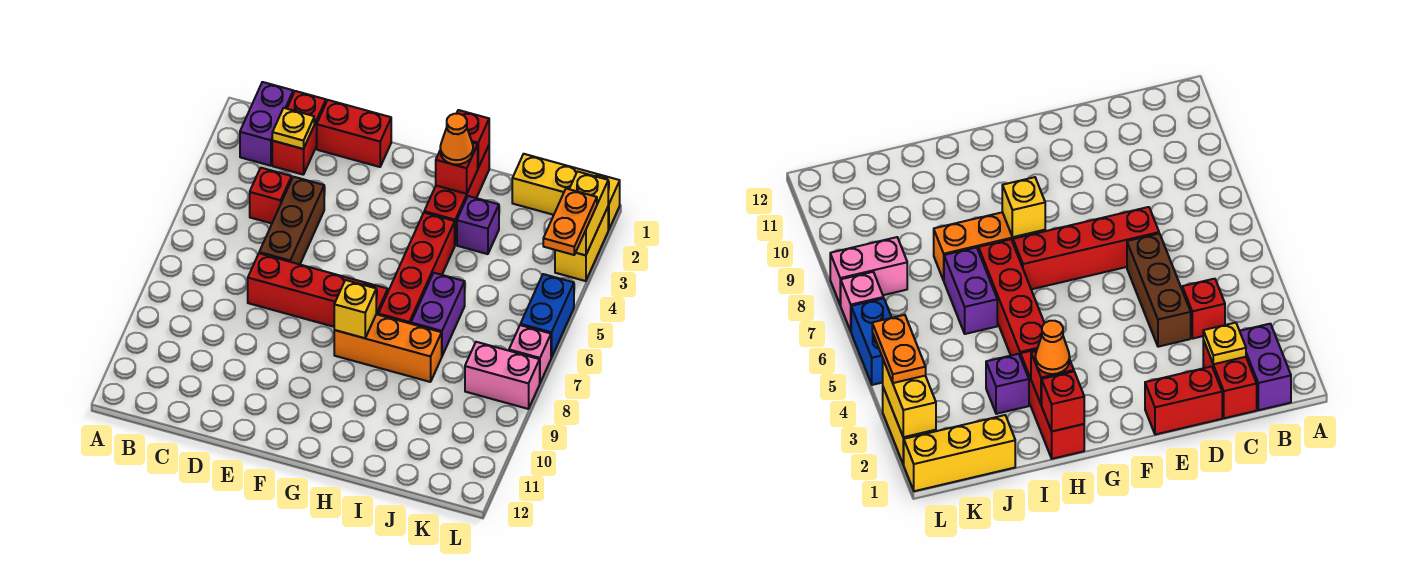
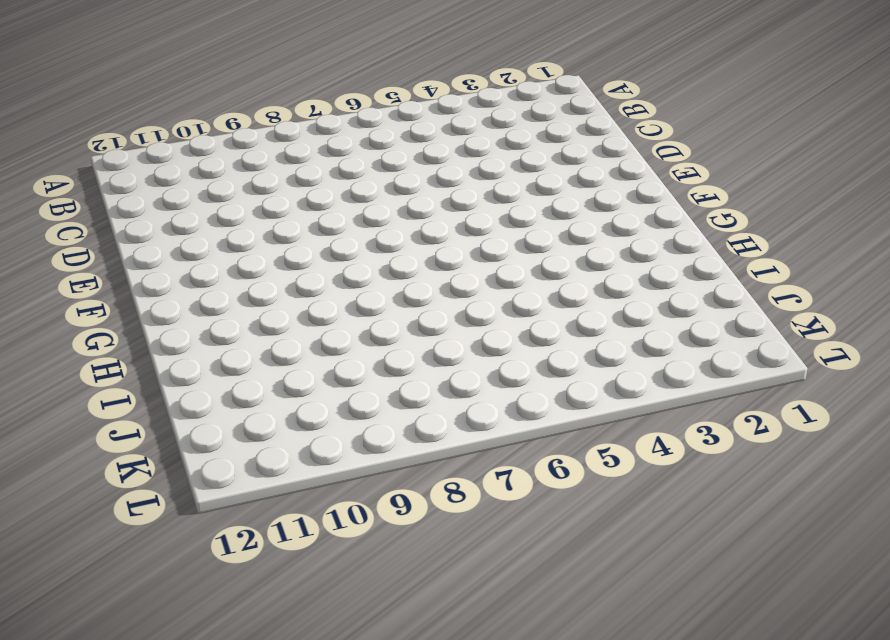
none -> purple 1x2 brick [240,82,293,166]
none -> red 1x2 brick [272,91,326,175]
none -> red 1x1 brick [250,168,292,223]

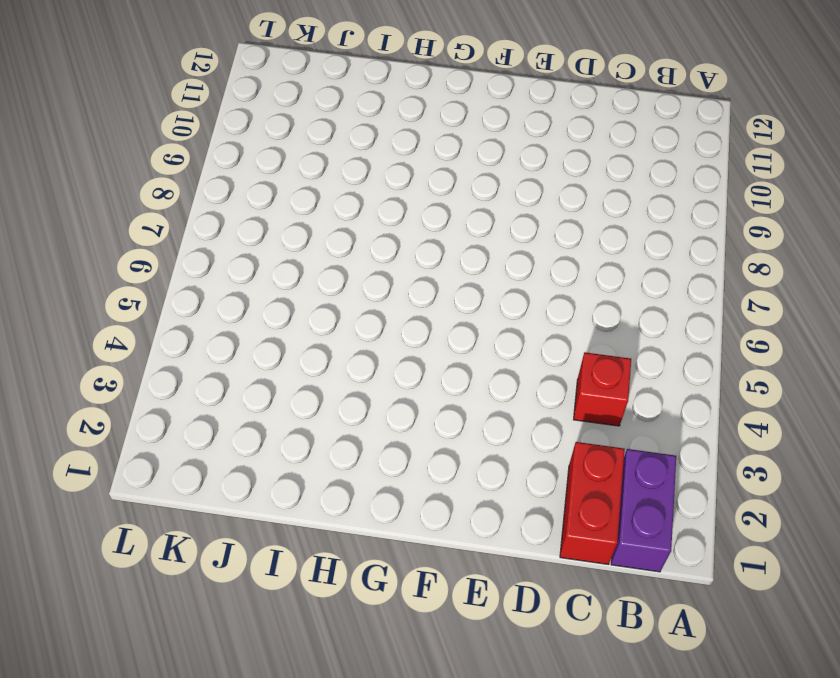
none -> red 1x2 brick [317,100,391,167]
none -> brown 1x3 brick [259,177,324,264]
none -> red 1x4 brick [248,253,388,327]

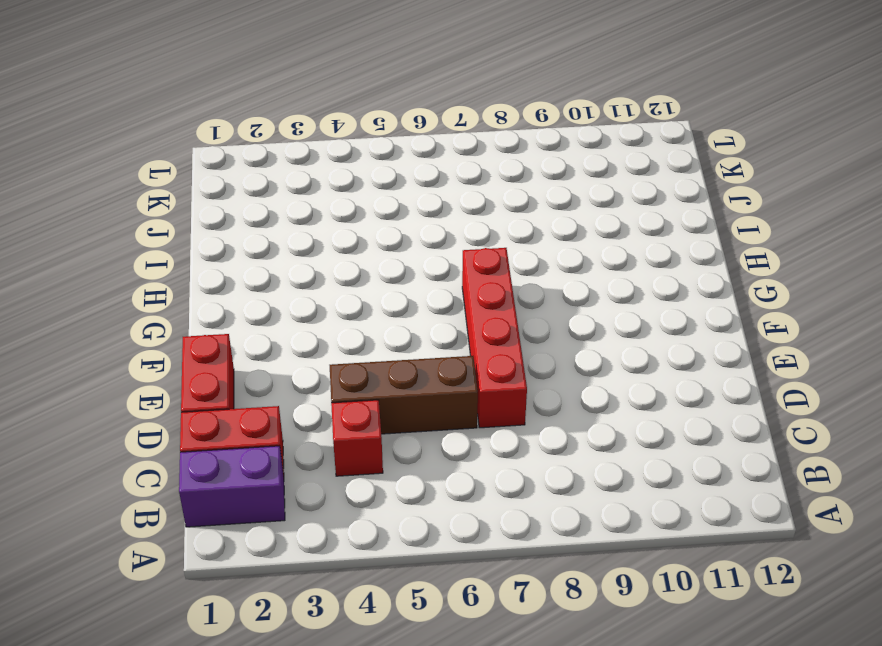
none -> orange 1x3 brick [334,314,442,382]
none -> red 1x3 brick [424,146,489,245]
none -> red 1x4 brick [378,213,455,324]

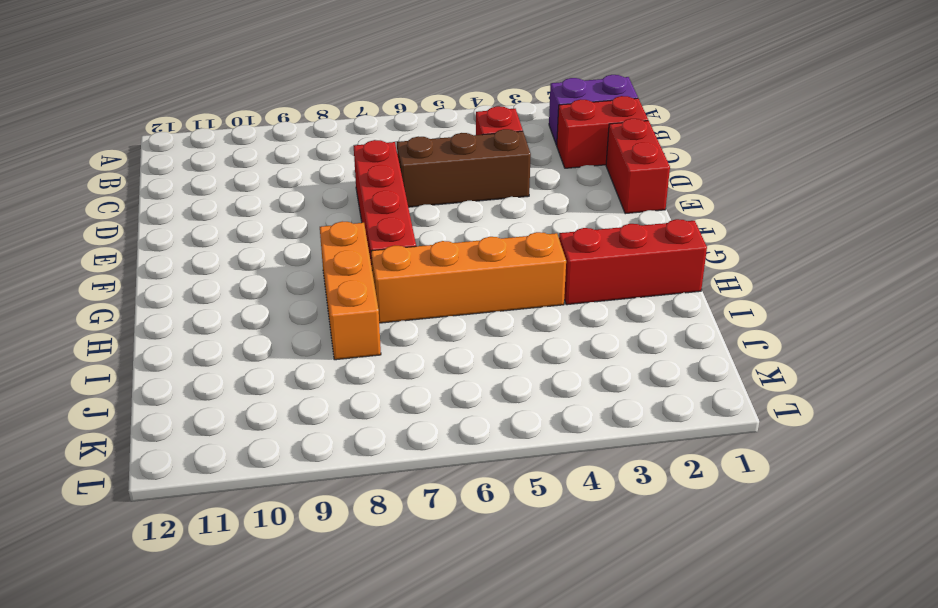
orange 1x4 brick [371,232,566,323] -> red 1x4 brick [378,213,455,324]
none -> purple 1x1 brick [457,196,499,254]
none -> purple 1x2 brick [411,273,465,356]
none -> yellow 1x3 brick [512,154,620,230]

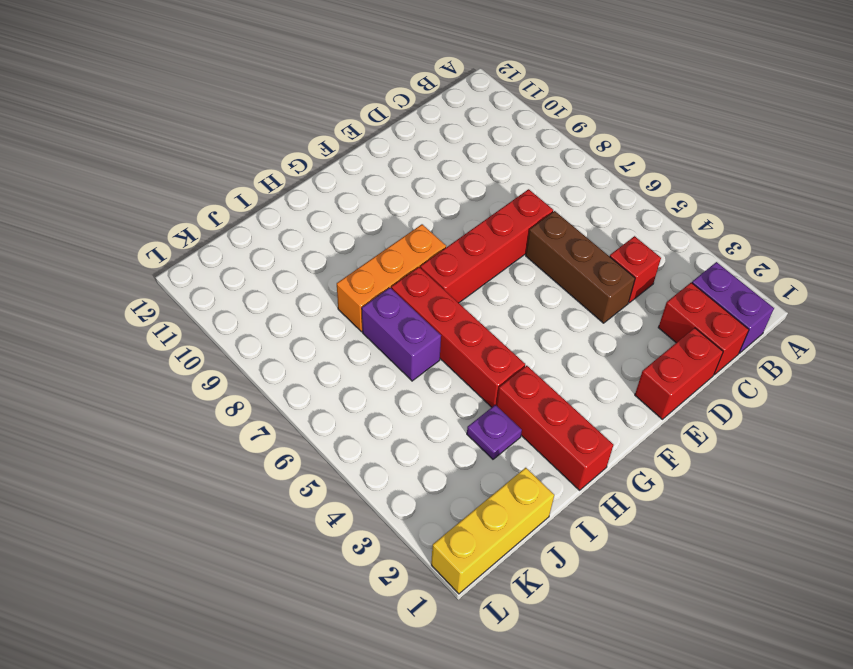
purple 1x1 plate [467,405,522,459] -> purple 1x1 brick [457,196,499,254]
none -> pink 1x2 brick [465,342,540,409]
none -> yellow 1x2 brick [555,207,608,281]
none -> blue 1x2 brick [520,274,574,358]

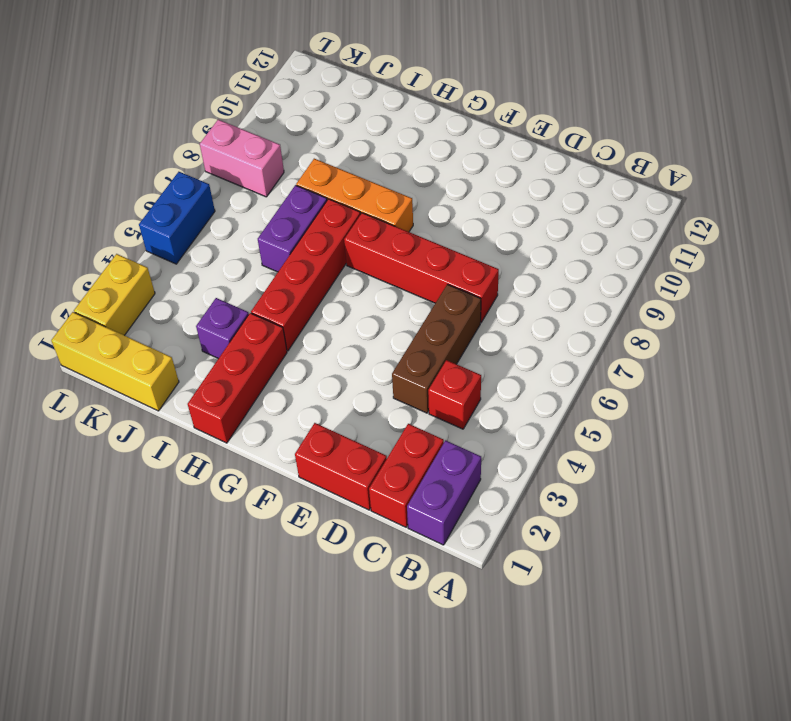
none -> pink 1x1 brick [509,325,551,383]
none -> yellow 1x1 plate [272,108,314,149]
none -> yellow 1x1 brick [334,280,376,338]

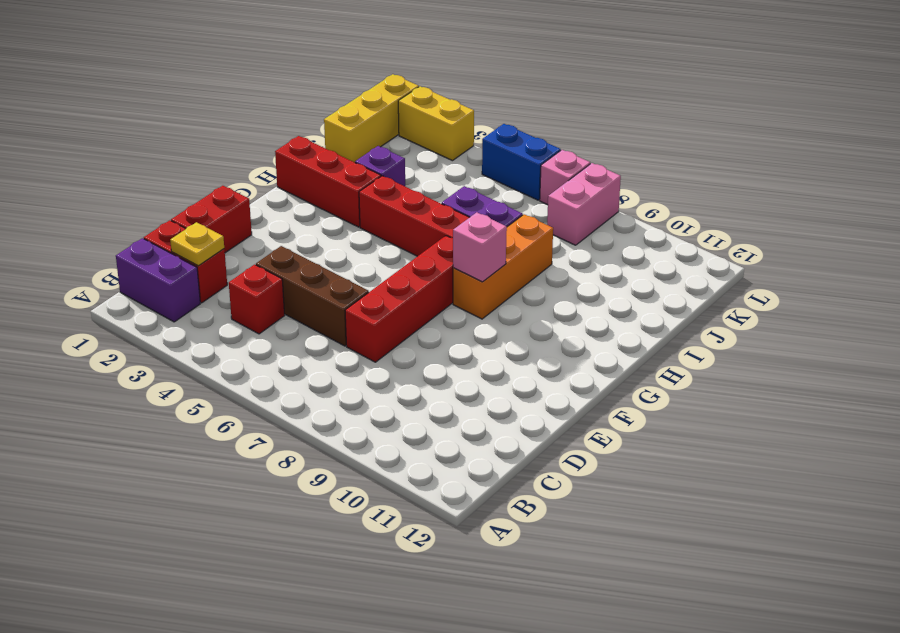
pink 1x1 brick [453,212,507,282] -> yellow 1x1 brick [334,280,376,338]
none -> red 1x1 brick [456,110,489,168]
none -> red 1x1 brick [436,143,478,194]
none -> yellow 1x2 brick [570,172,608,255]

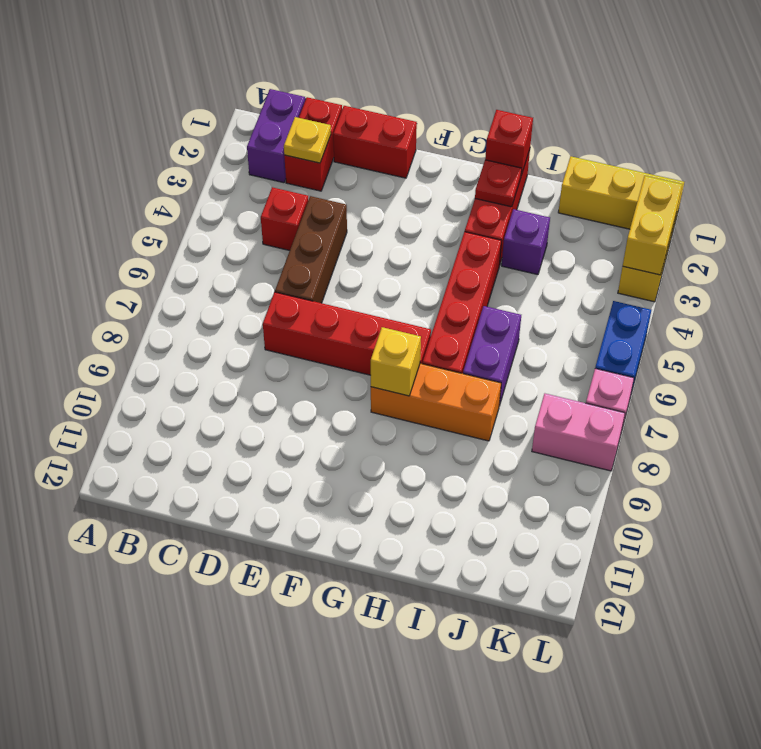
red 1x1 plate [475,160,522,207] -> red 1x1 brick [436,143,478,194]
none -> orange 1x1 cone [440,114,473,165]
none -> orange 1x2 plate [543,189,597,255]

